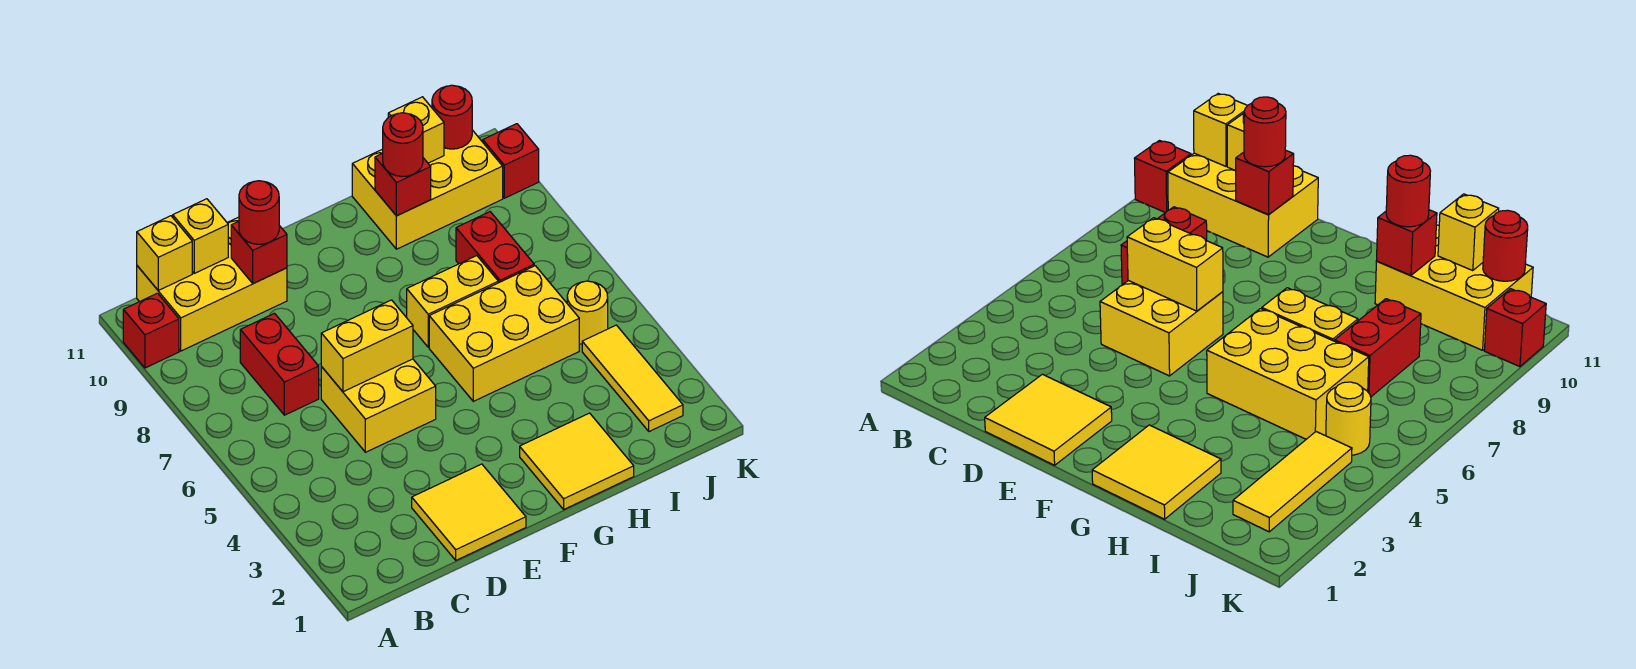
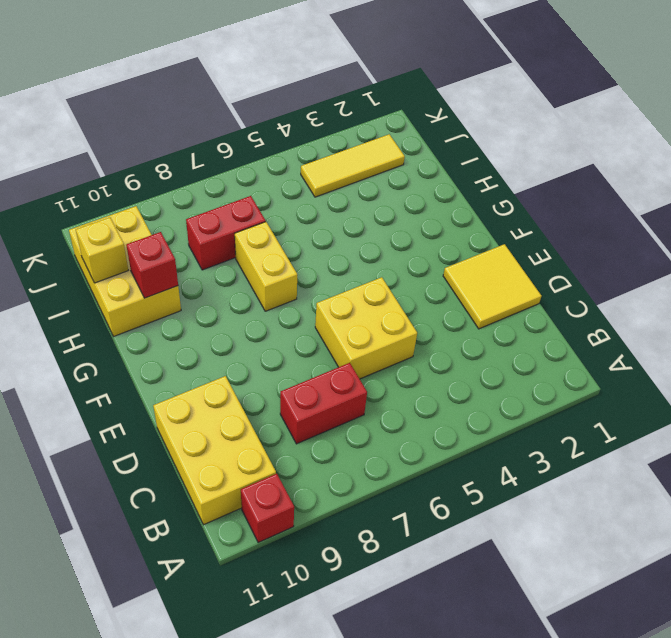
none -> yellow 2x2 tile [520,413,634,509]
none -> yellow 2x3 brick [429,266,579,401]
none -> yellow 1x1 round brick [567,281,608,344]

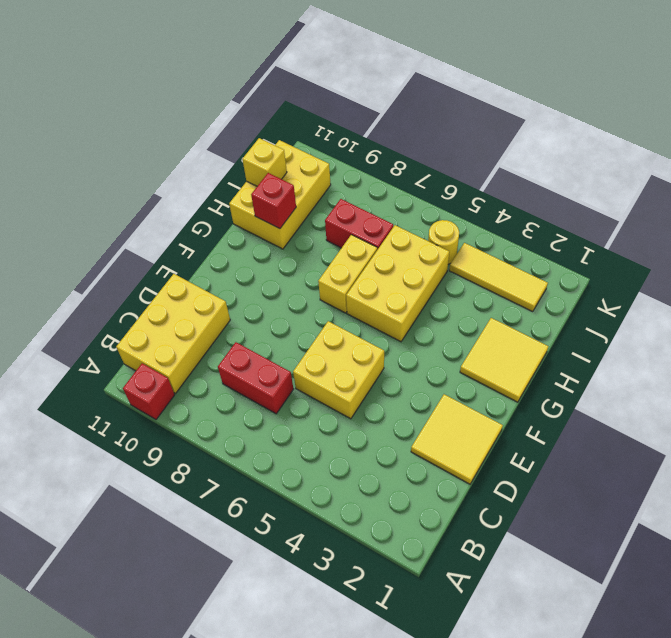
none -> red 1x1 brick [483,124,539,198]
none -> yellow 1x1 brick [137,216,192,290]
none -> yellow 1x1 brick [173,199,228,273]

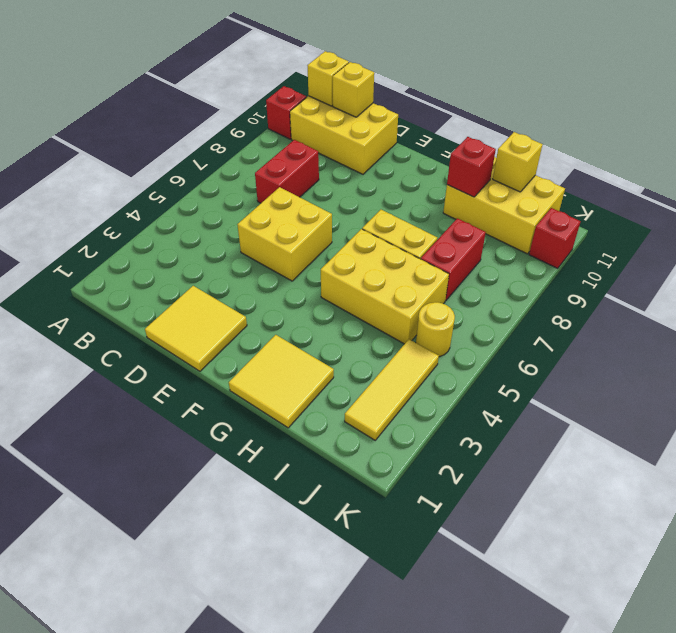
none -> yellow 1x2 brick [321,300,413,392]
none -> red 1x1 brick [231,221,287,284]
none -> red 1x1 round brick [432,85,472,149]

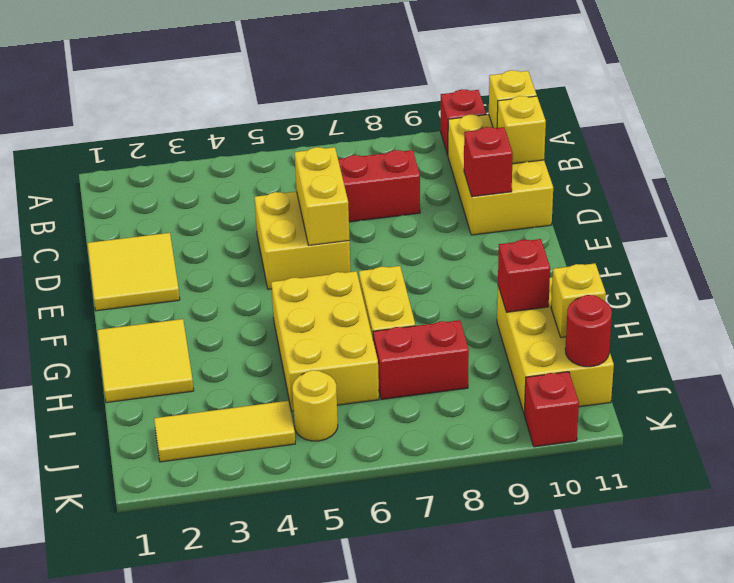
none -> red 1x1 round brick [239,181,279,244]
none -> red 1x1 round brick [383,113,423,177]

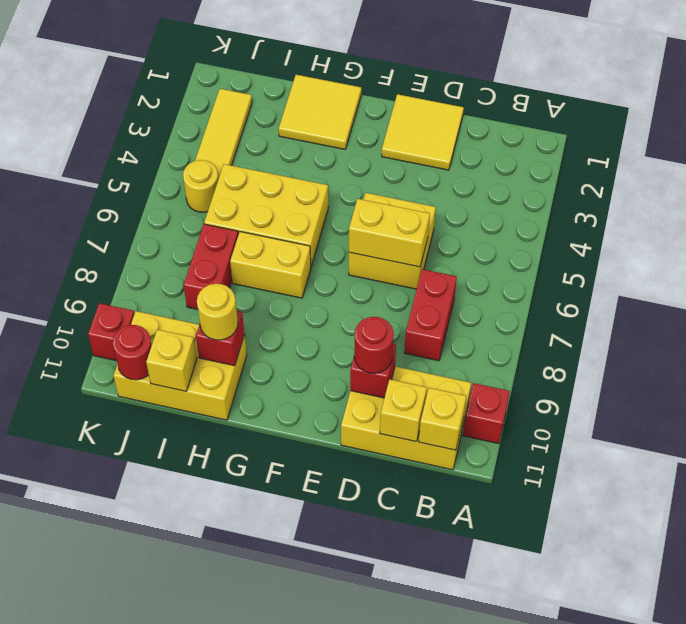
yellow 1x1 round brick [197,284,238,340] -> red 1x1 round brick [383,113,423,177]

